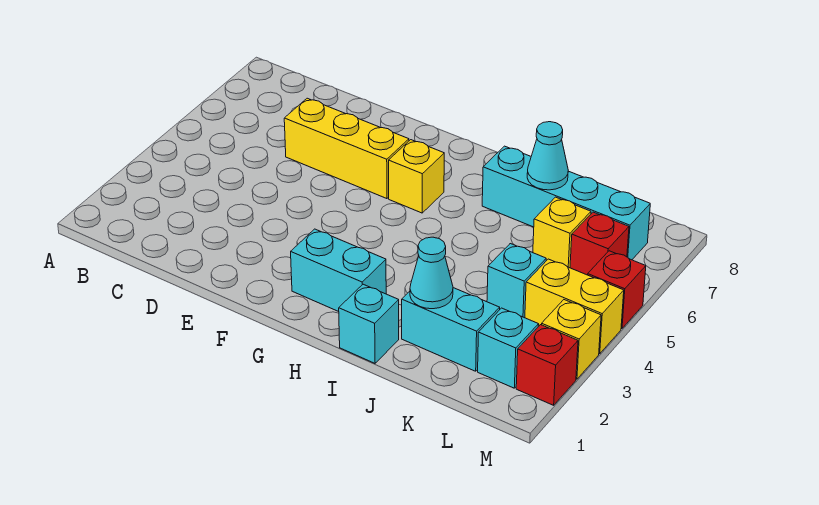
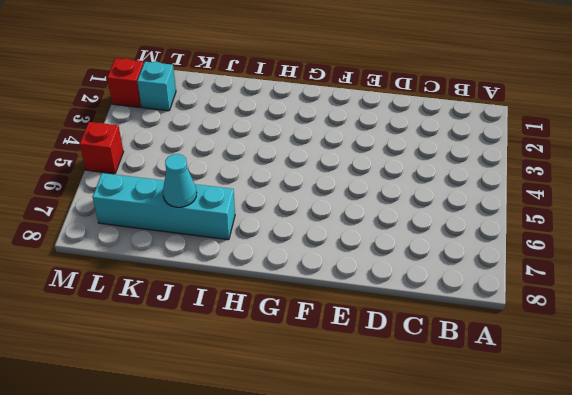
none -> yellow 1x3 brick [284,98,409,199]
none -> cyan 1x2 brick [291,229,386,311]
none -> yellow 1x1 brick [389,140,444,213]

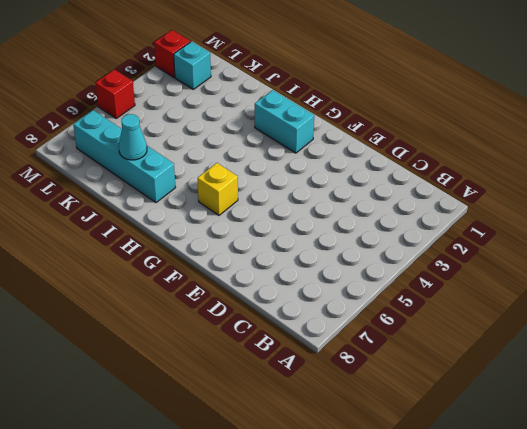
none -> yellow 1x3 brick [284,98,409,199]
none -> cyan 1x1 brick [339,284,399,363]
none -> cyan 1x2 brick [402,288,500,371]

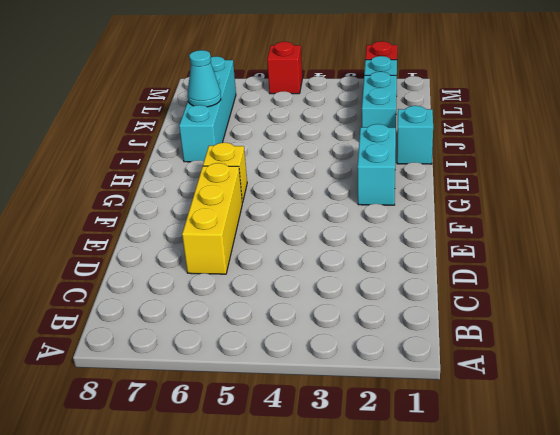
none -> cyan 1x1 brick [487,244,546,318]
none -> yellow 1x1 brick [533,197,591,268]
none -> yellow 1x2 brick [525,259,624,354]

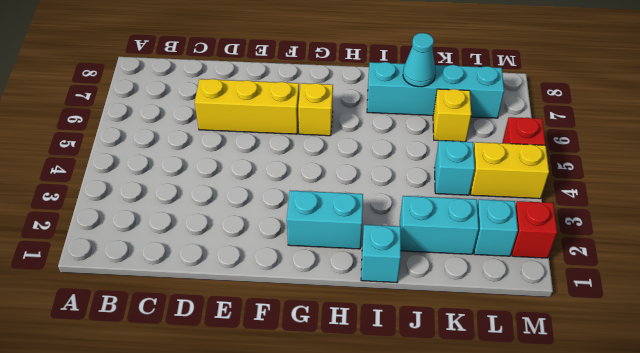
none -> red 1x1 brick [570,212,629,275]
none -> yellow 1x1 brick [542,300,601,379]
none -> cyan 1x1 cone [410,237,453,309]

